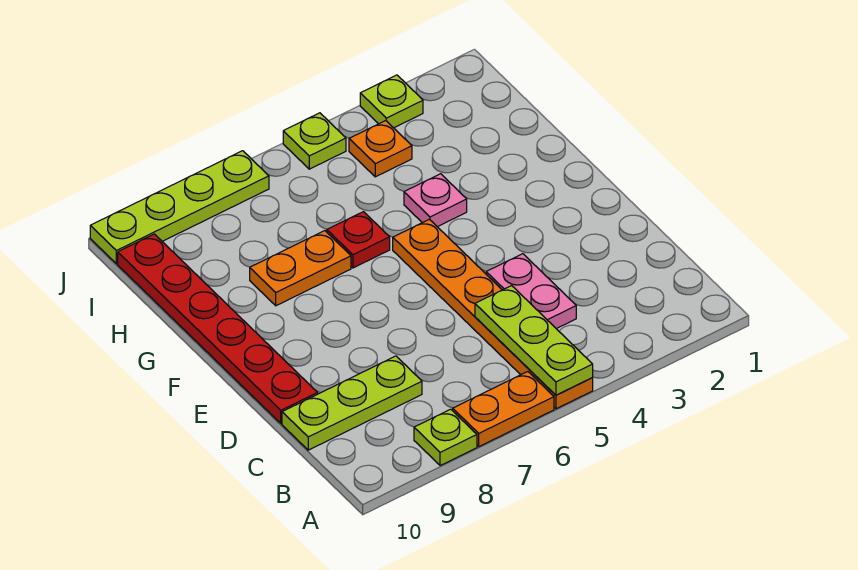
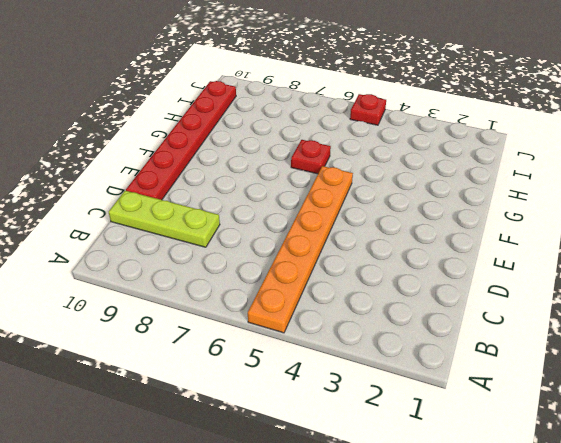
red 1x1 plate [350,94,386,125] -> lime 1x1 plate [283,113,346,169]
none -> orange 1x2 plate [453,372,554,447]
none -> lime 1x1 plate [414,409,477,466]
none -> pink 1x2 plate [486,254,576,329]

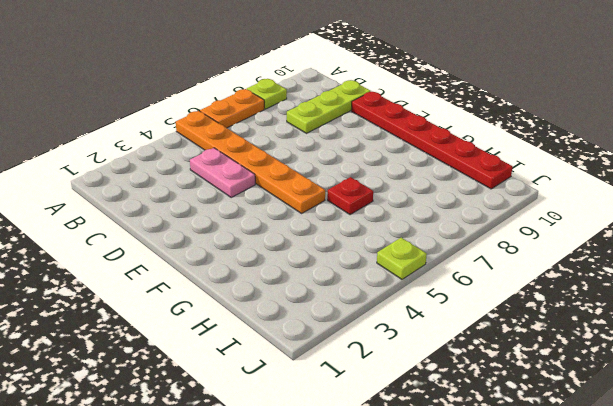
none -> pink 1x1 plate [404,174,467,227]
none -> orange 1x2 plate [250,231,351,306]
none -> orange 1x1 plate [349,121,412,177]

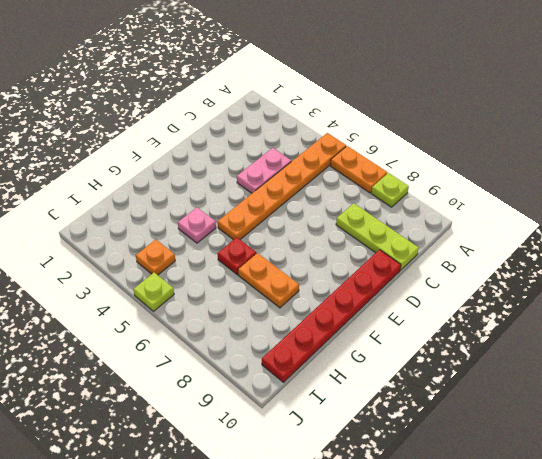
none -> lime 1x1 plate [360,75,423,128]
none -> lime 1x4 plate [90,151,269,264]
none -> lime 1x3 plate [475,286,593,395]

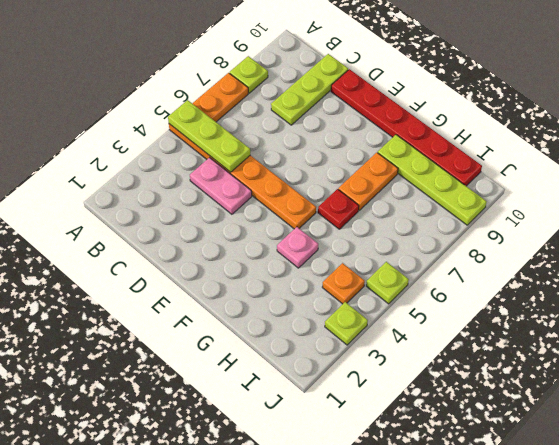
lime 1x4 plate [378,135,487,225] -> lime 1x4 plate turned to [90,151,269,264]

